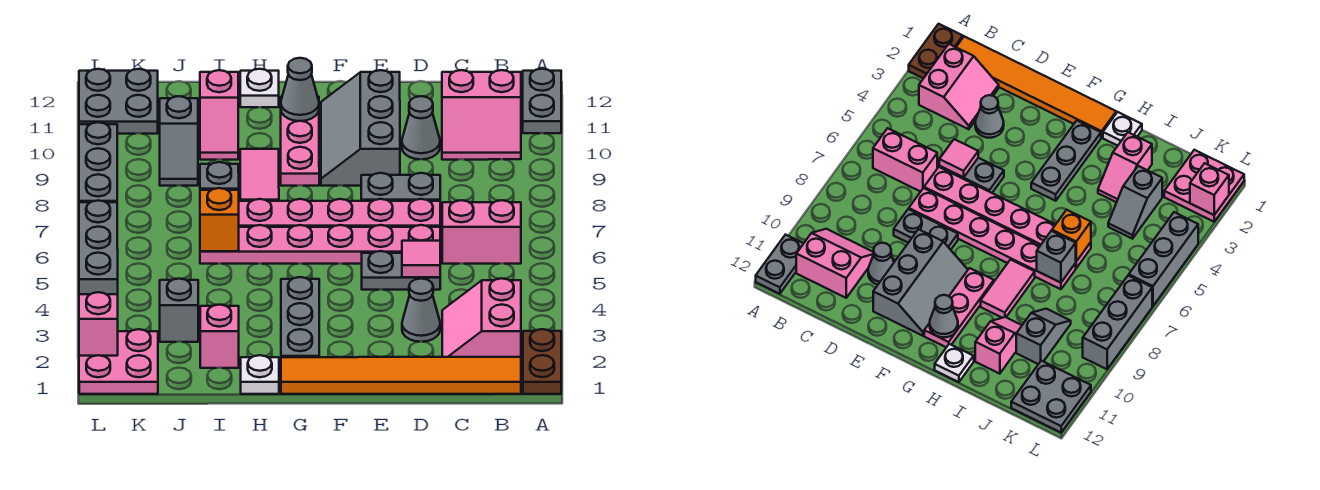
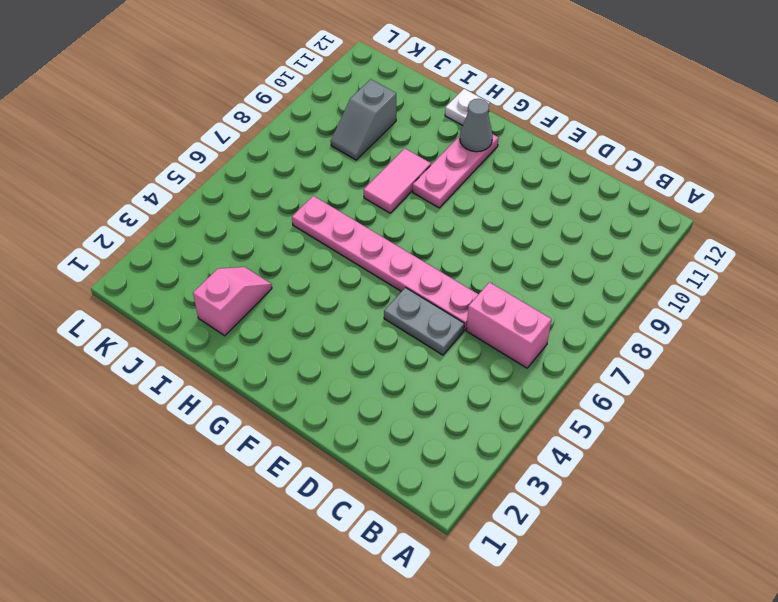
none -> brown 1x2 plate [523,329,561,394]
none -> grey 1x2 plate [523,69,561,133]
none -> orange 1x6 tile [281,357,521,394]
none -> pink 2x2 slope [442,278,521,357]

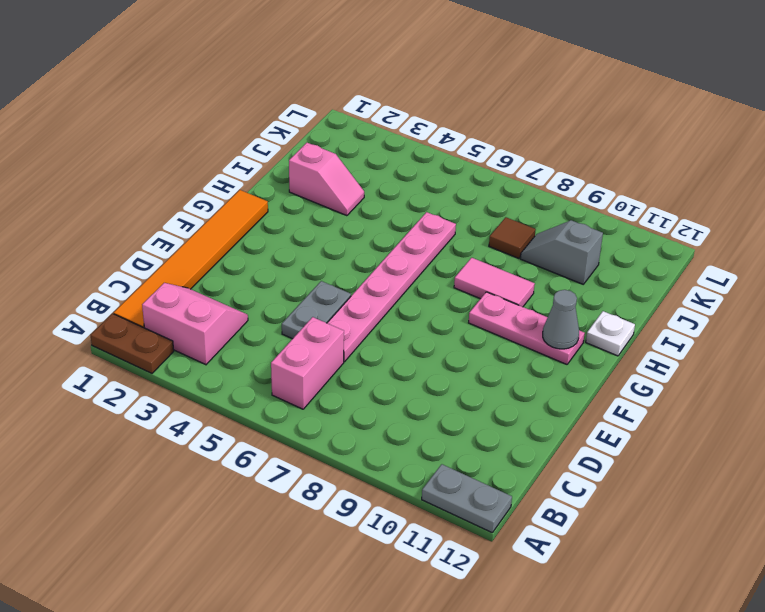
brown 1x1 tile [489,217,536,258] -> none
none -> pink 2x2 slope [442,70,521,160]
none -> grey 1x1 cone [402,279,440,342]
none -> pink 1x6 plate [239,199,440,227]
none -> grey 1x2 plate [361,173,440,201]

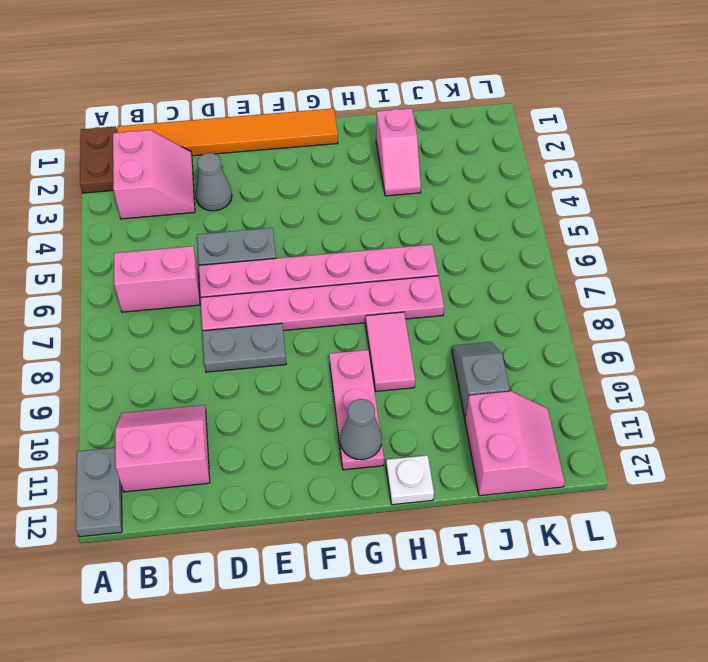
pink 2x2 slope [465,391,565,496] -> grey 2x2 plate [79,69,158,134]
none -> grey 1x1 cone [402,96,440,159]
none -> grey 2x3 slope [321,70,400,186]
none -> grey 1x3 plate [281,277,319,357]
none -> white 1x1 plate [241,355,279,394]

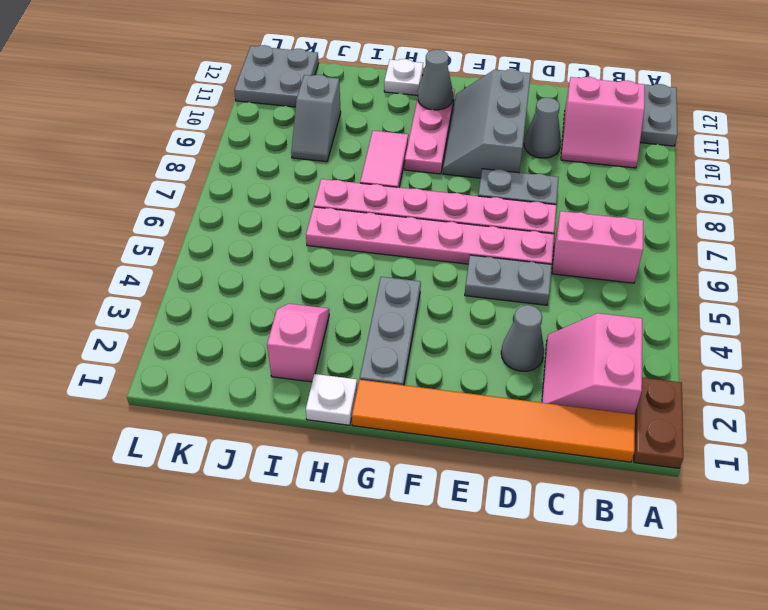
none -> pink 1x2 slope [200,70,238,160]
none -> grey 1x2 slope [160,279,198,342]
none -> pink 2x2 plate [79,329,158,394]
none -> grey 1x3 brick [79,200,118,294]

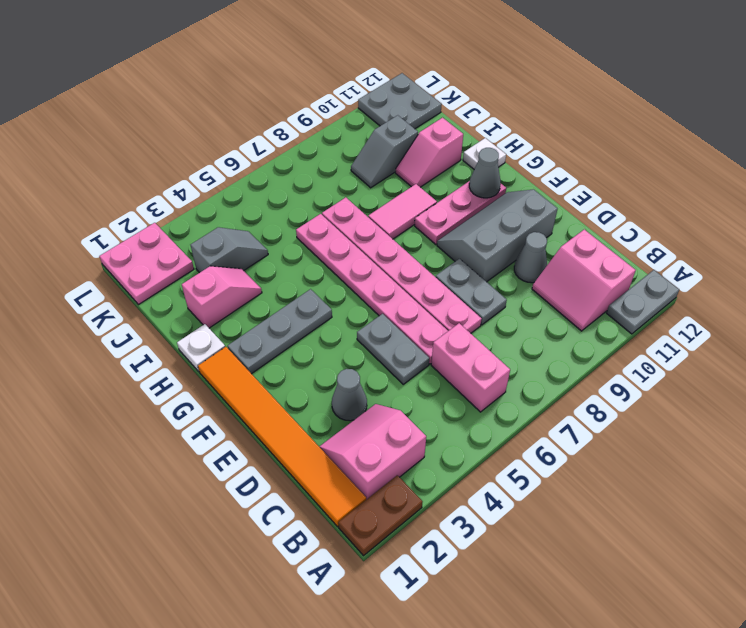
none -> grey 1x3 brick [79,200,118,294]
none -> grey 1x3 brick [79,122,117,202]
none -> pink 1x1 tile [402,241,440,277]
none -> orange 1x1 brick [200,188,239,251]

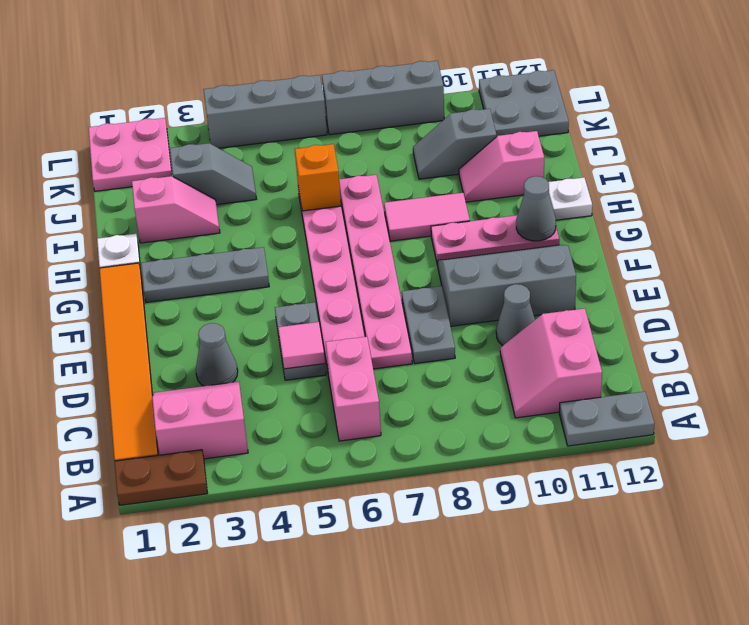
none -> grey 1x1 brick [200,162,239,190]
none -> pink 1x1 brick [79,292,118,356]

